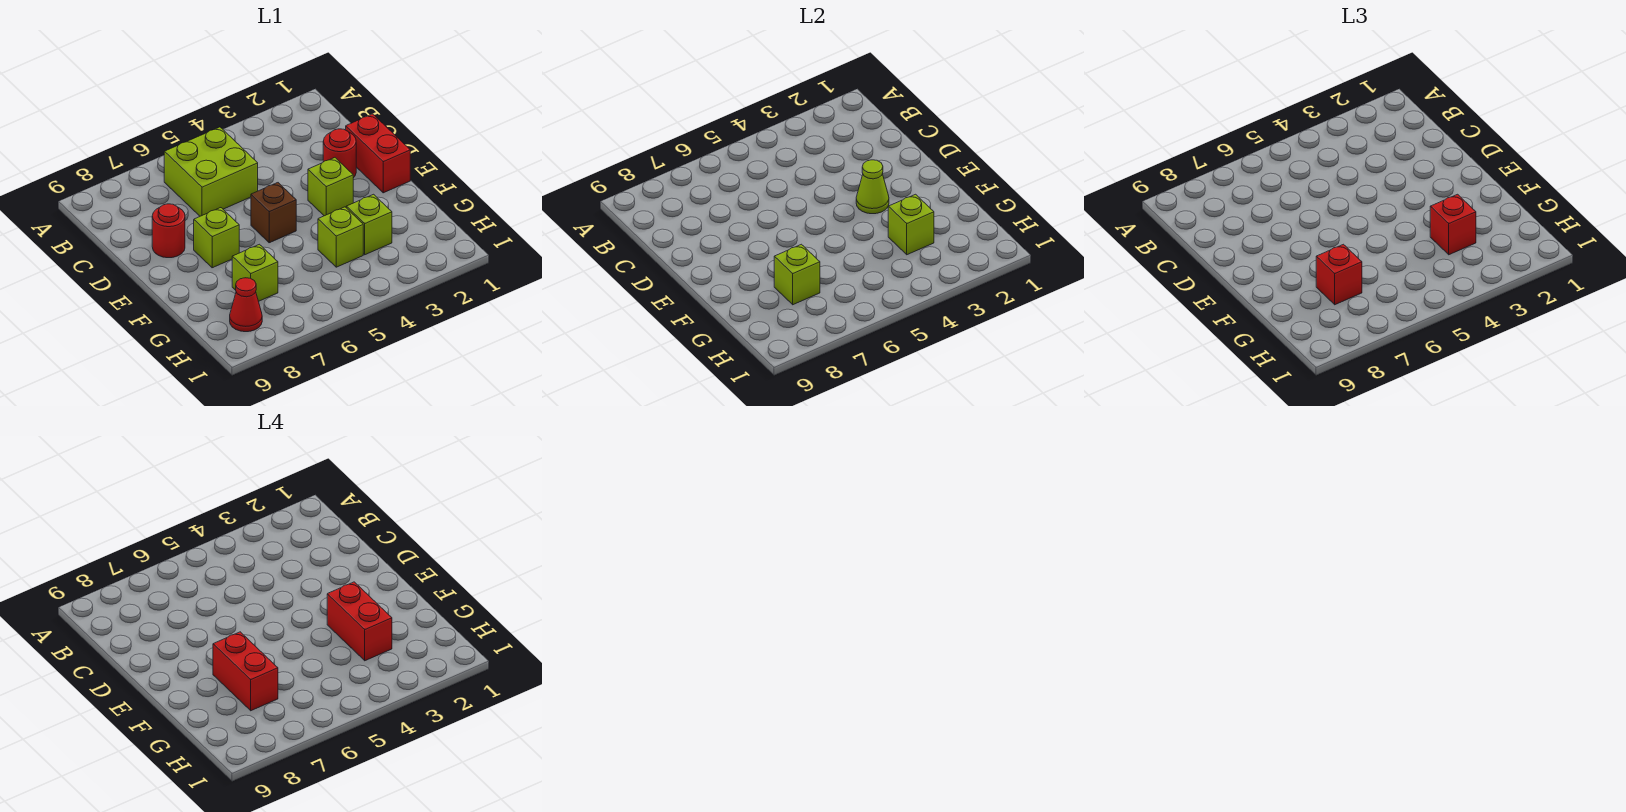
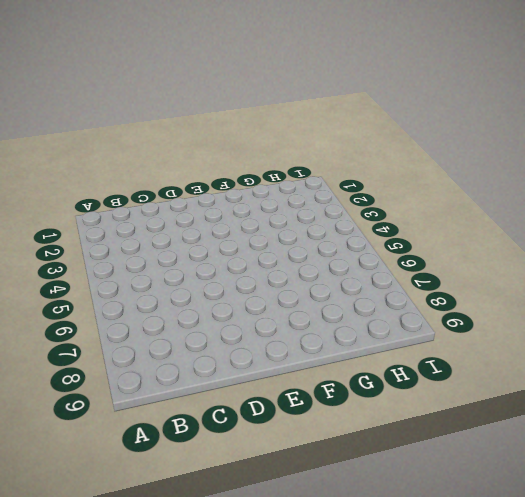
none -> lime 2x2 brick [164,127,258,216]
none -> red 1x2 brick [346,114,410,193]
none -> red 1x1 round brick [323,129,356,178]

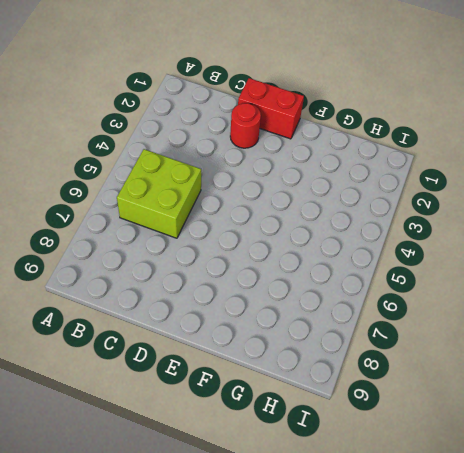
none -> red 1x1 round brick [152,204,185,258]
none -> lime 1x1 brick [308,158,353,216]
none -> brown 1x1 brick [251,183,296,243]

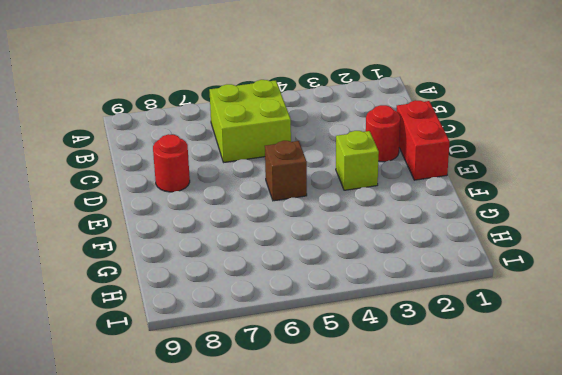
none -> lime 1x1 brick [194,208,239,268]
none -> lime 1x1 brick [346,194,392,255]
none -> lime 1x1 brick [318,207,363,267]

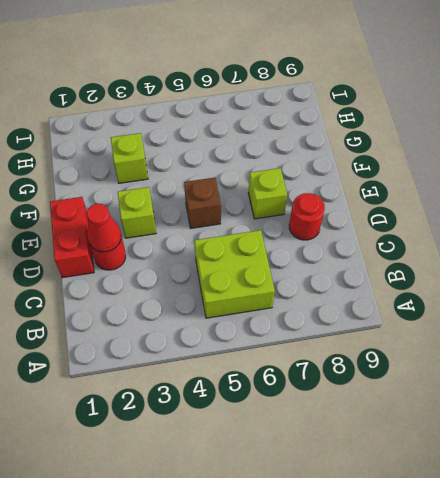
red 1x1 cone [87,204,121,252] -> red 1x1 cone moved to [230,278,262,332]
none -> lime 1x1 brick [318,207,363,267]
none -> lime 1x1 brick [232,244,278,301]
none -> lime 1x1 cone [856,160,889,214]

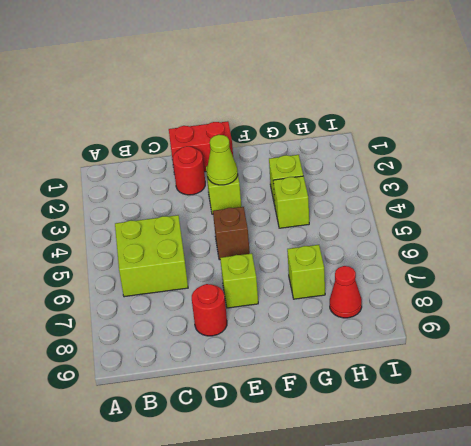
none -> lime 1x1 brick [888,194,934,255]
none -> lime 1x1 brick [774,244,820,305]
none -> red 1x1 brick [1430,194,1476,255]

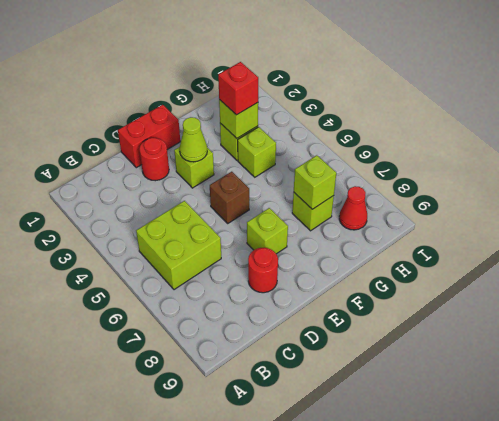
none -> red 1x1 brick [1316,244,1362,305]
none -> red 1x2 brick [327,582,392,661]
none -> red 1x2 brick [213,632,278,711]

